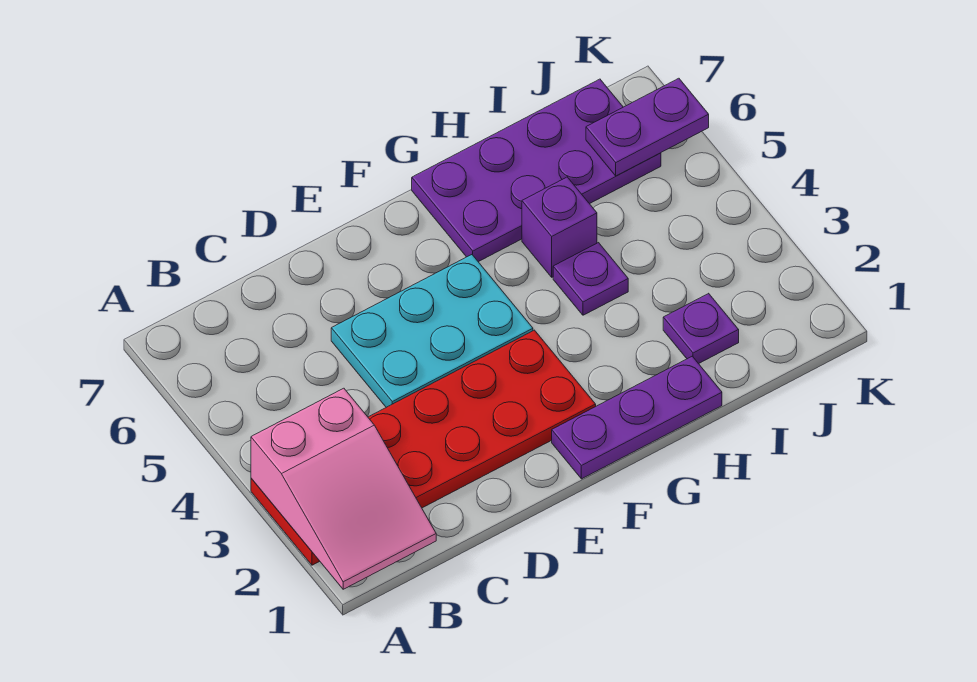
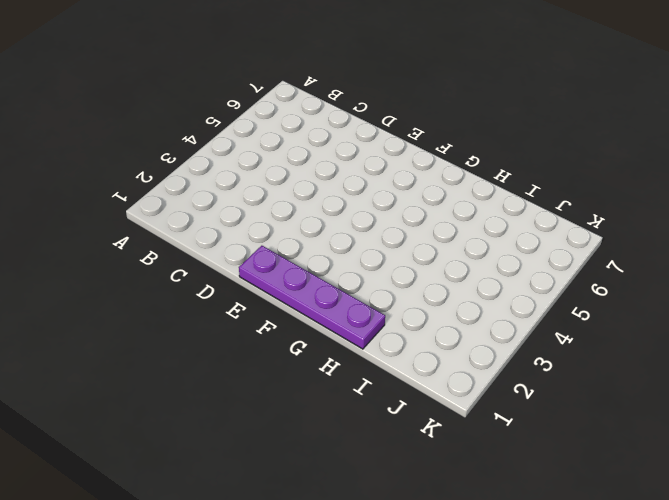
purple 1x4 plate [239,246,385,349] -> purple 1x3 plate [552,356,722,479]
none -> red 2x6 plate [251,330,596,565]
none -> cyan 2x3 plate [331,255,533,407]

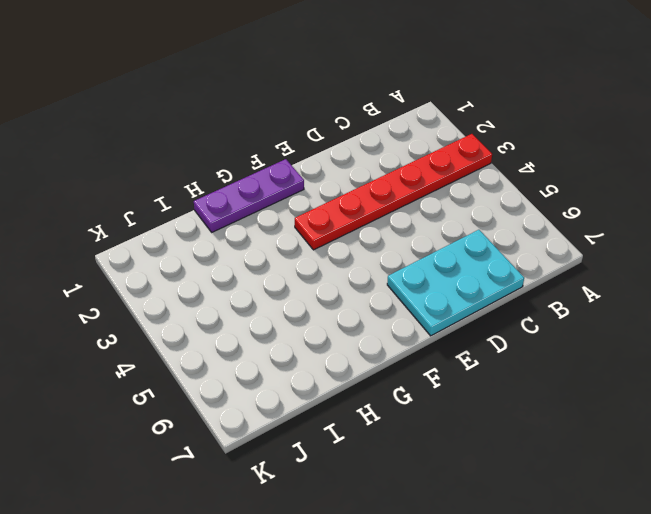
red 1x6 plate [295,134,492,250] -> red 2x6 plate [251,330,596,565]
cyan 2x3 plate [387,230,524,336] -> cyan 2x3 plate moved to [331,255,533,407]
none -> purple 2x4 plate [412,79,661,262]
none -> purple 1x1 plate [553,243,628,315]

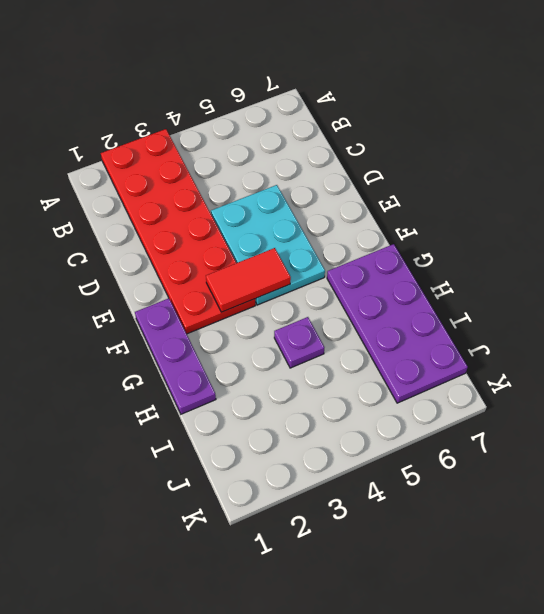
red 1x2 tile [206,248,291,312] -> none
none -> purple 1x1 brick [522,177,597,277]
none -> purple 1x1 plate [663,293,739,364]

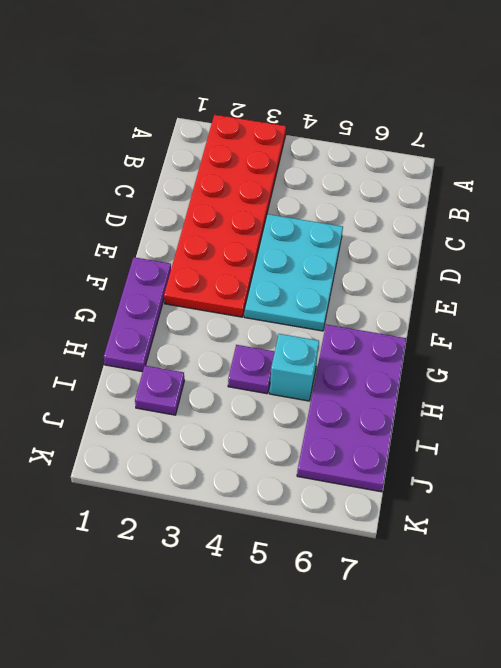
cyan 1x1 brick [270,334,319,401] -> purple 1x1 brick [522,177,597,277]
none -> pink 2x3 slope [251,388,436,589]
none -> purple 1x2 plate [586,78,709,176]

